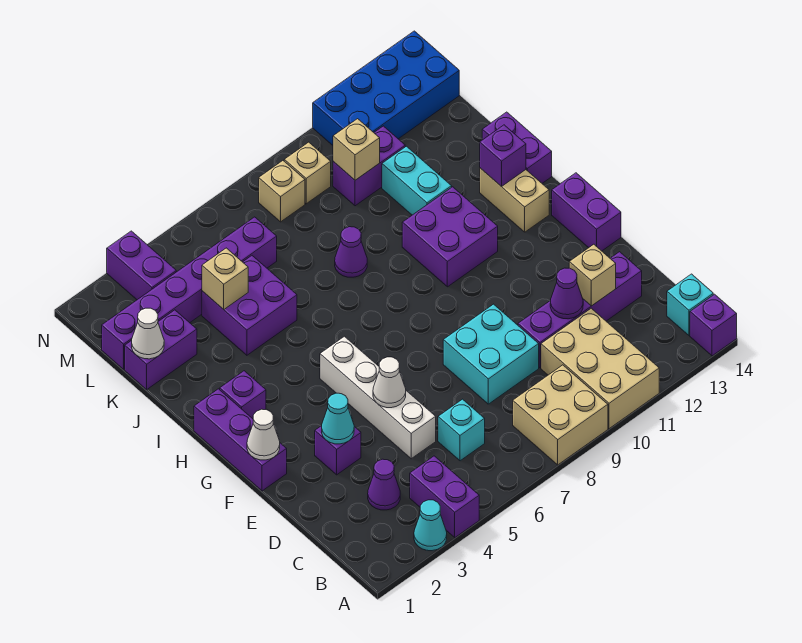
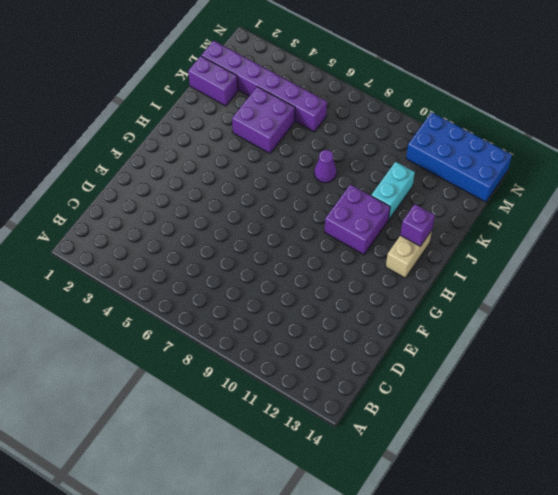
none -> cyan 1x1 cone [414,500,447,551]
none -> purple 1x2 brick [410,456,479,538]
none -> tan 2x2 brick [513,365,608,465]
none -> tan 2x3 brick [541,308,659,429]

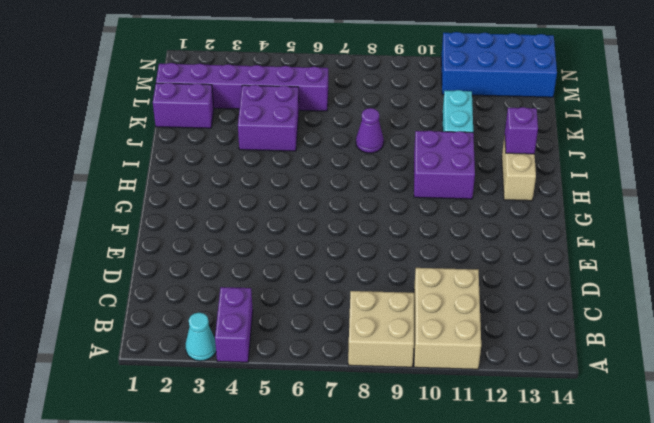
none -> purple 1x1 brick [690,294,737,356]
none -> cyan 1x1 brick [667,274,713,335]
none -> purple 1x1 cone [368,459,400,510]
none -> cyan 1x1 brick [438,399,485,461]

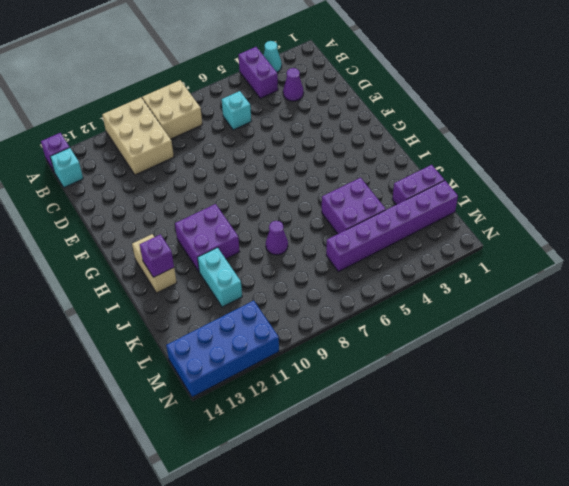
none -> white 1x4 brick [320,336,436,459]
none -> cyan 2x2 brick [443,304,539,404]
none -> purple 1x4 brick [518,252,642,368]
none -> purple 1x1 brick [315,426,361,475]

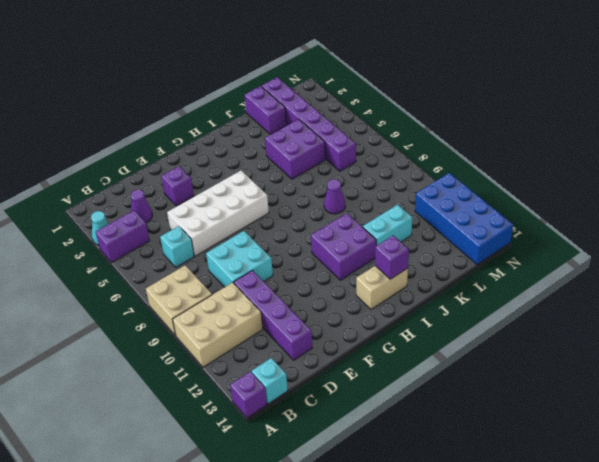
white 2x4 brick [167,170,269,256] -> white 1x4 brick [320,336,436,459]
none -> purple 1x3 brick [194,389,287,491]
none -> purple 1x2 brick [552,173,621,251]
none -> purple 1x1 brick [220,371,266,419]
none -> purple 1x2 brick [482,112,552,183]

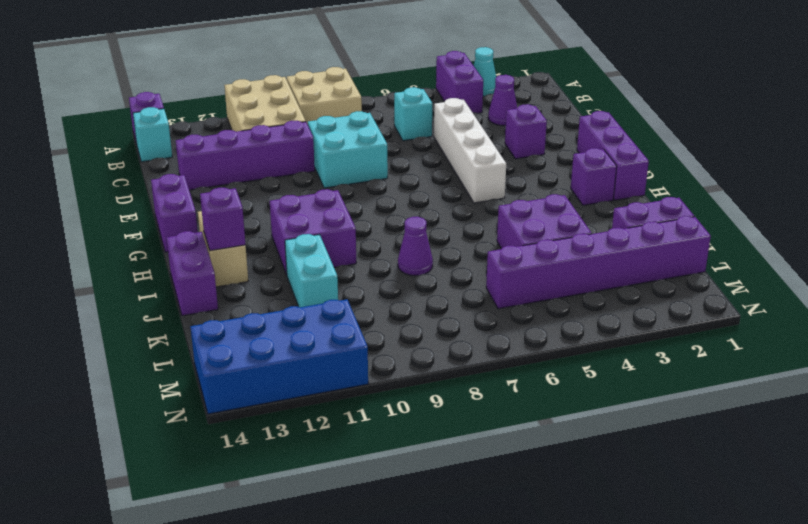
none -> purple 1x2 brick [333,126,405,206]
none -> purple 1x2 brick [107,231,176,300]
none -> tan 1x1 brick [259,161,305,222]
none -> tan 1x1 brick [284,142,331,204]

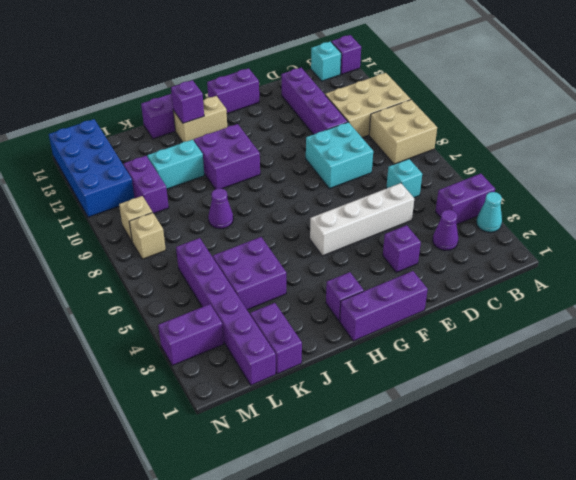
none -> purple 1x1 cone [550,268,583,319]
none -> tan 1x1 brick [569,244,616,306]
none -> cyan 1x1 cone [322,393,354,444]
none -> white 1x1 cone [373,357,406,408]

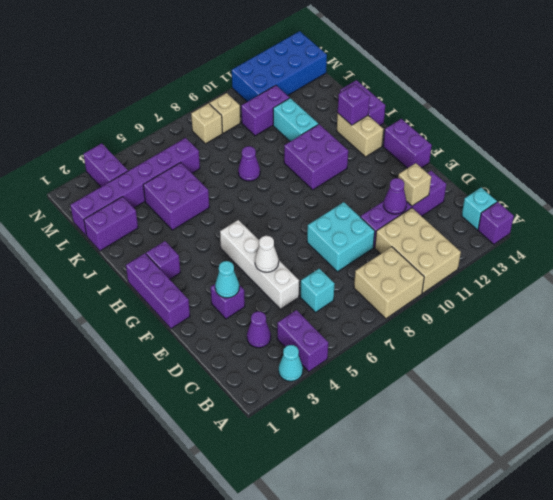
none -> white 1x1 cone [247,409,280,460]
none -> white 1x1 cone [132,308,164,359]
none -> tan 1x1 brick [202,248,248,309]
none -> tan 1x1 brick [333,119,380,180]

